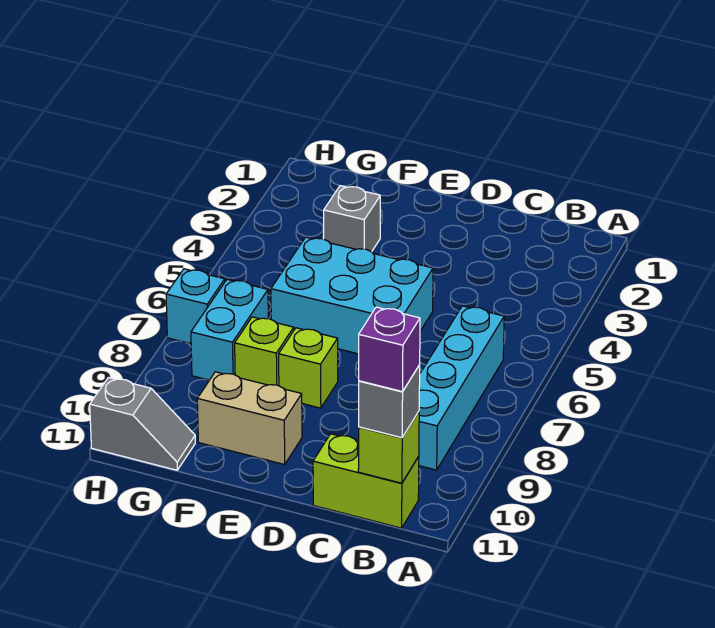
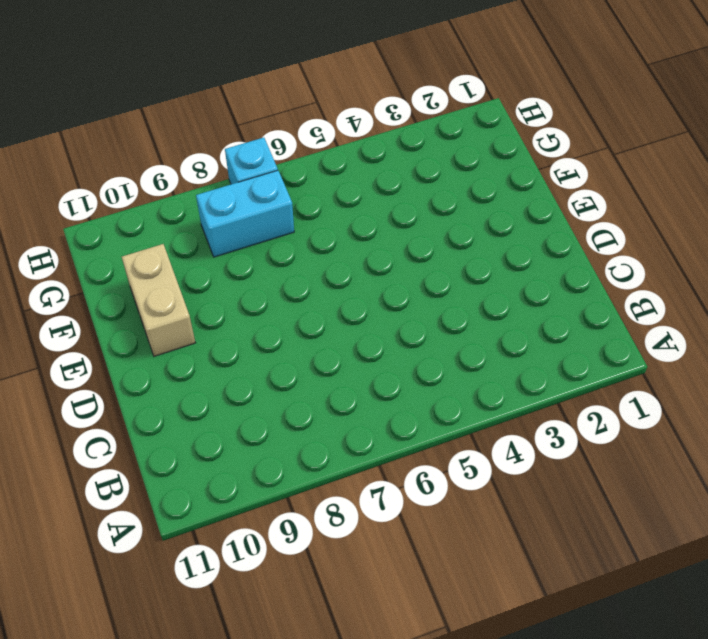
none -> cyan 1x4 brick [419,306,504,470]
none -> lime 1x2 brick [313,434,419,528]
none -> cyan 2x3 brick [271,237,433,354]

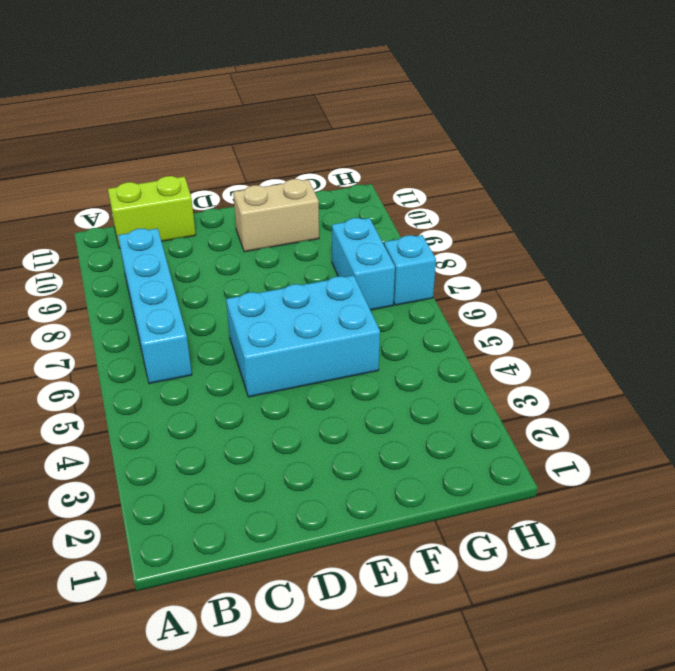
none -> lime 1x1 brick [279,328,338,408]
none -> grey 1x1 brick [324,186,380,252]
none -> lime 1x1 brick [235,317,294,386]

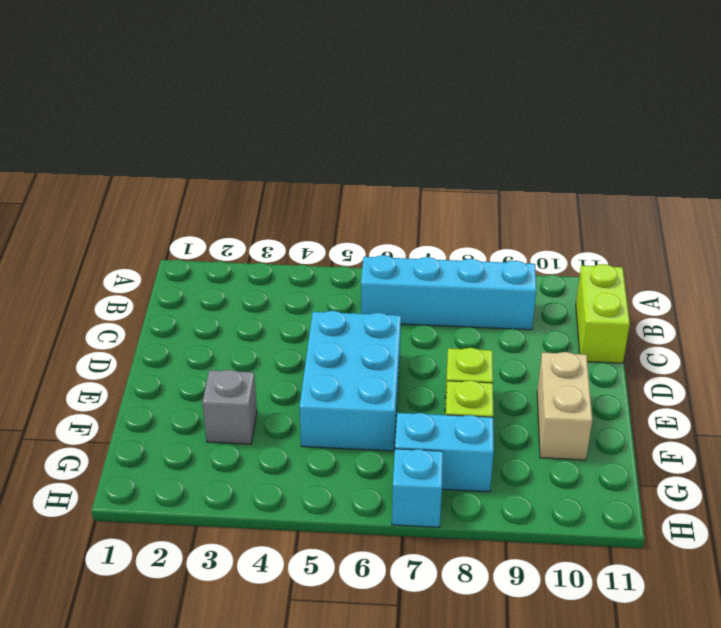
none -> grey 1x2 slope [90,378,195,470]
none -> lime 1x1 brick [358,412,419,483]
none -> grey 1x1 brick [359,365,420,438]

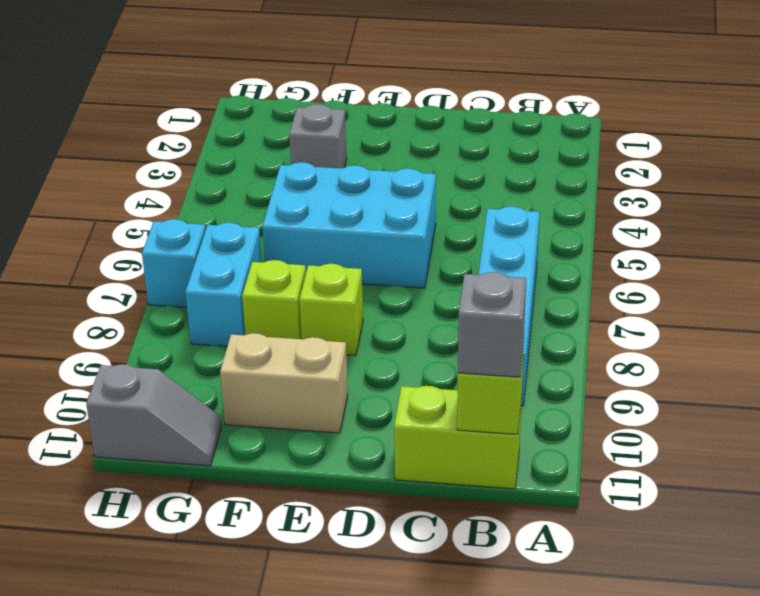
none -> purple 1x1 brick [359,307,420,392]

